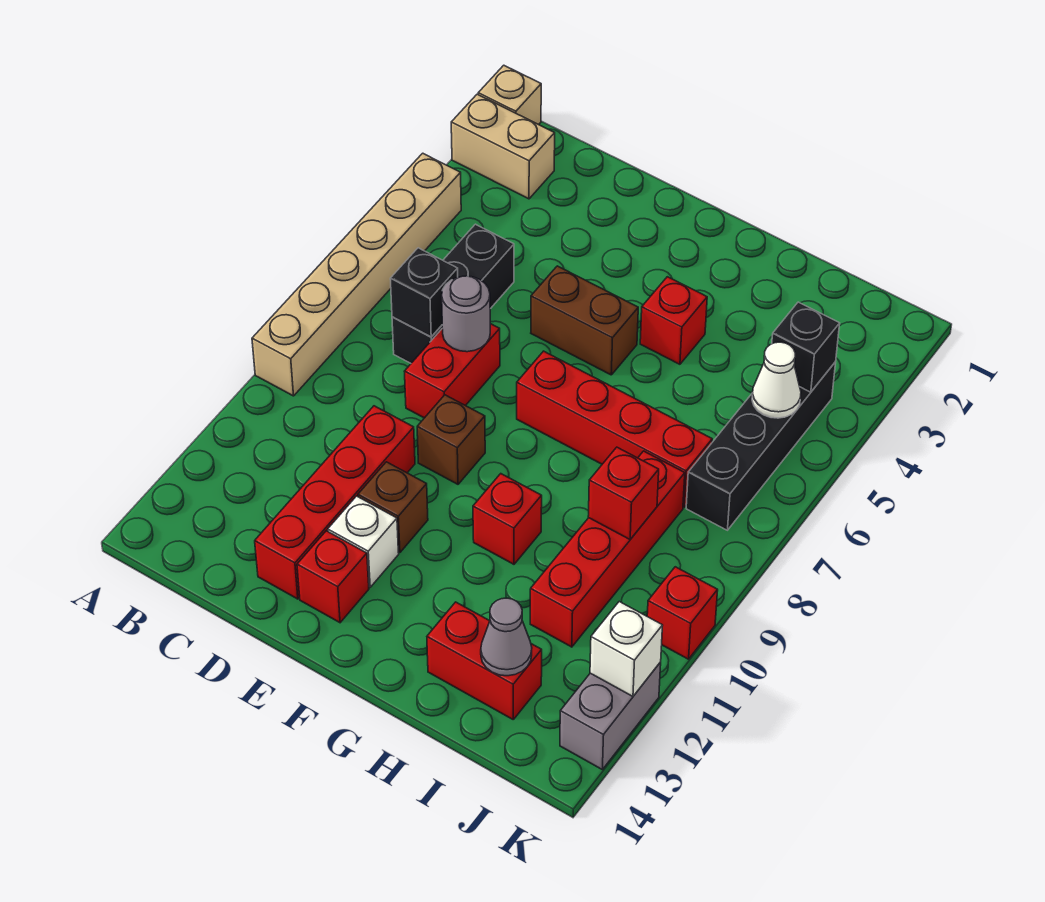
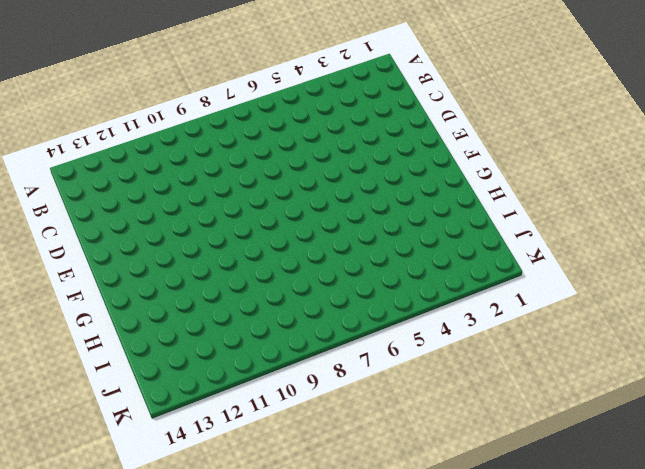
none -> tan 1x1 brick [478,65,541,125]
none -> tan 1x2 brick [451,94,555,199]
none -> tan 1x6 brick [252,153,461,396]

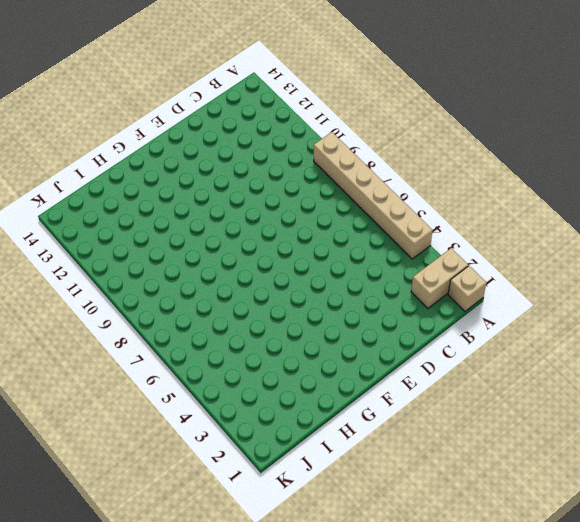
none -> black 1x3 brick [392,224,514,363]
none -> red 1x2 brick [404,324,500,418]
none -> red 1x4 brick [255,406,415,599]

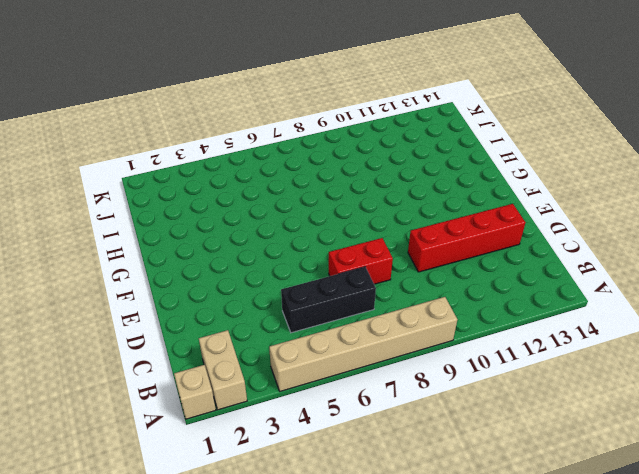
none -> brown 1x2 brick [531,266,638,375]
none -> brown 1x1 brick [417,395,485,484]
none -> brown 1x1 brick [358,462,428,553]

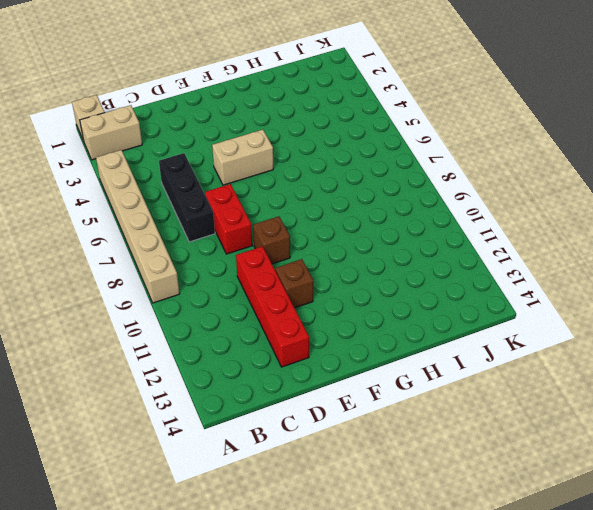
tan 1x2 brick [212,130,273,185] -> brown 1x2 brick [531,266,638,375]
none -> white 1x1 brick [328,496,399,587]
none -> red 1x1 brick [297,531,369,623]
none -> red 1x4 brick [517,351,712,507]

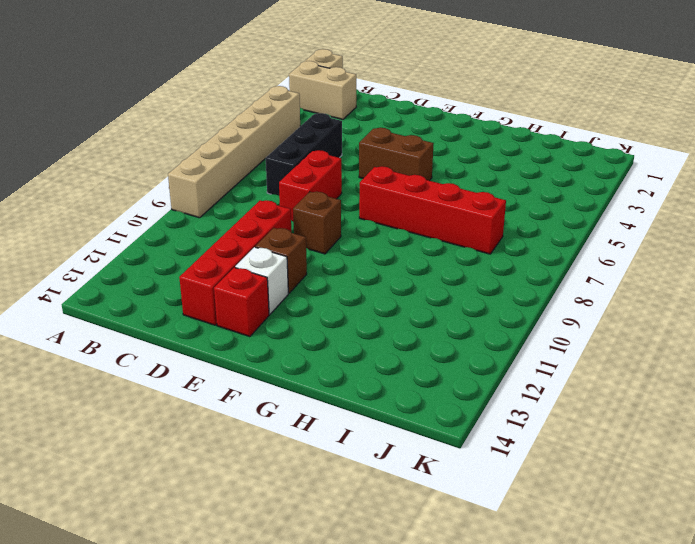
none -> red 1x1 brick [640,277,707,364]
none -> red 1x1 brick [473,474,542,564]
none -> red 1x2 brick [427,602,542,719]

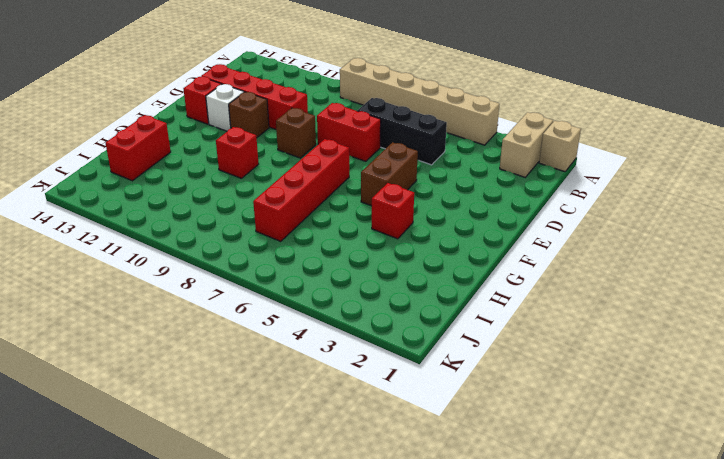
none -> red 1x4 brick [530,451,685,647]
none -> black 1x4 brick [686,362,836,530]
none -> red 1x1 brick [647,567,718,659]

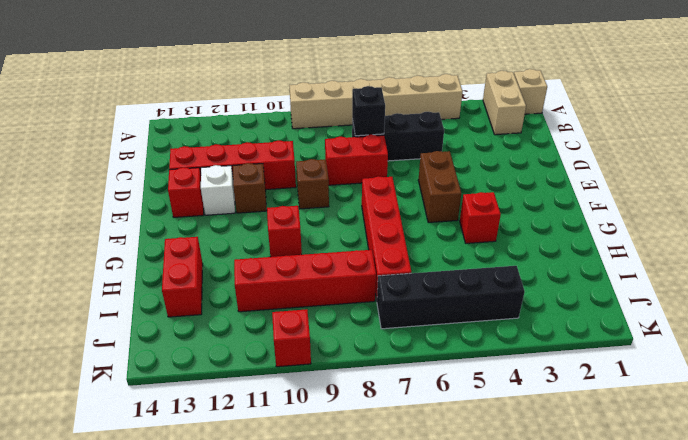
none -> grey 1x2 brick [560,662,661,769]
none -> grey 1x1 round brick [442,276,490,352]
none -> red 1x1 brick [588,447,659,539]

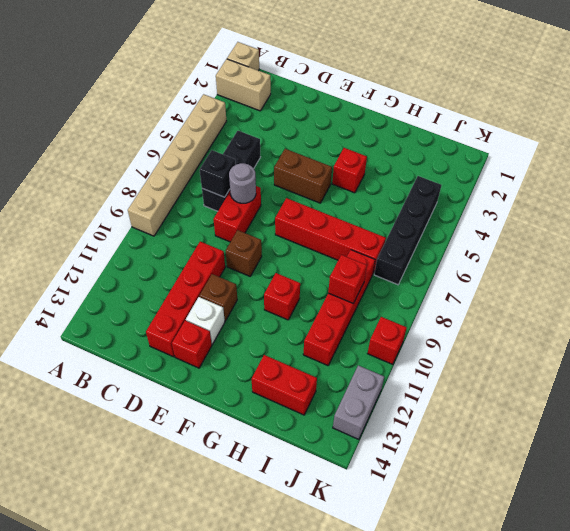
none -> grey 1x1 cone [481,598,532,676]
none -> black 1x1 brick [772,302,840,392]
none -> white 1x1 cone [752,342,801,418]

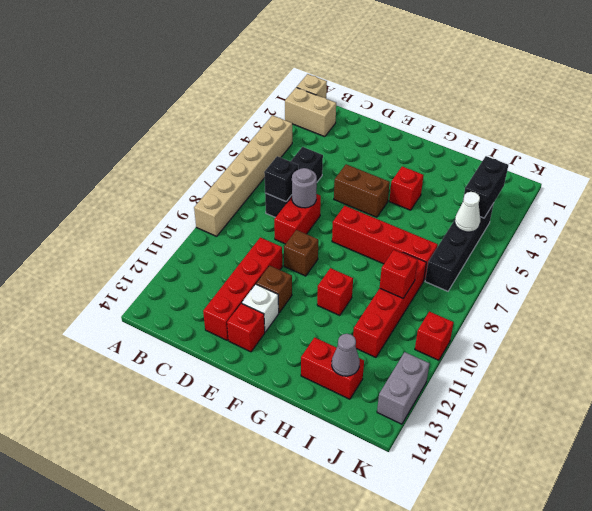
black 1x2 brick [463,156,508,218] -> black 1x1 brick [772,302,840,392]
none -> white 1x1 brick [590,602,663,696]

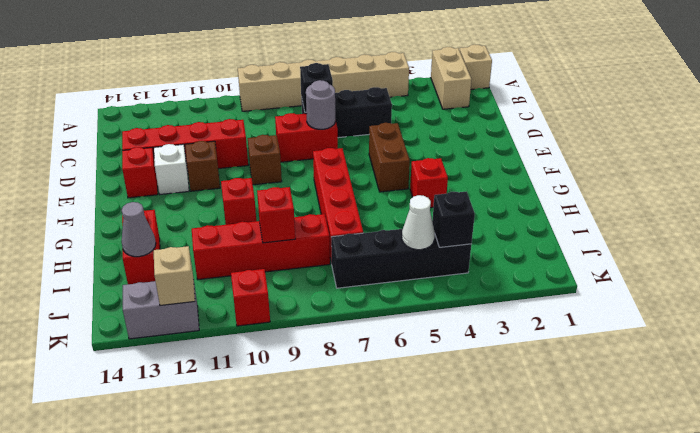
tan 1x1 brick [154,246,195,306] -> white 1x1 brick [590,602,663,696]

